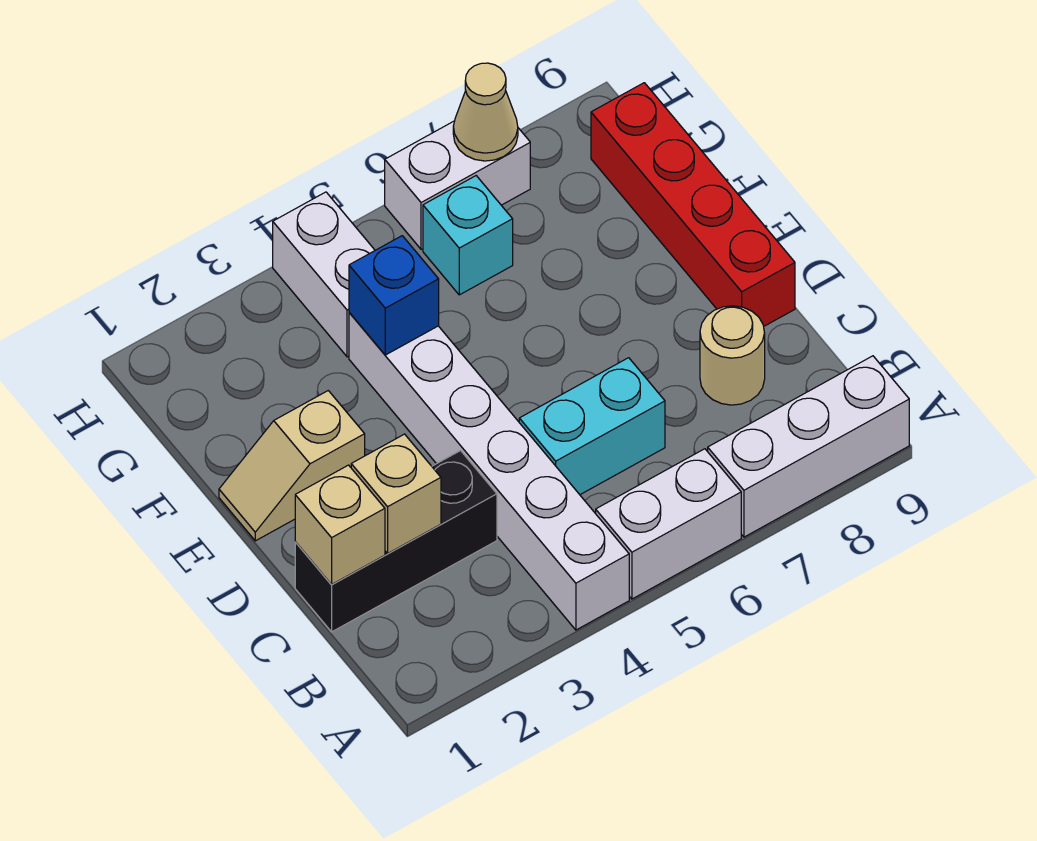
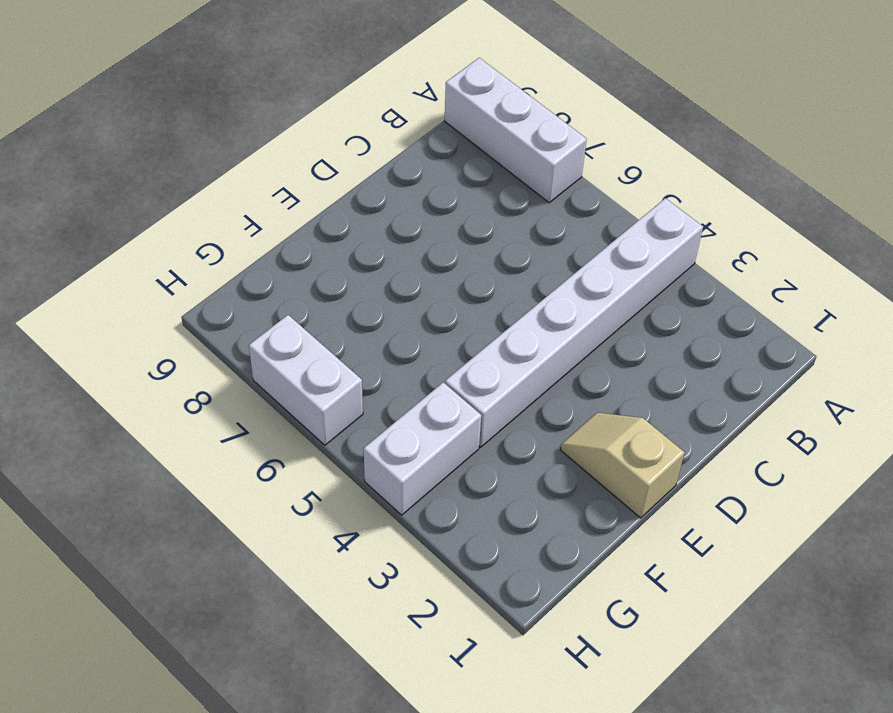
tan 1x2 slope [561,413,684,518] -> tan 1x2 slope turned to [219,391,365,541]
none -> white 1x2 brick [596,449,741,599]
none -> black 1x3 brick [295,451,497,632]
none -> cyan 1x2 brick [519,358,665,495]

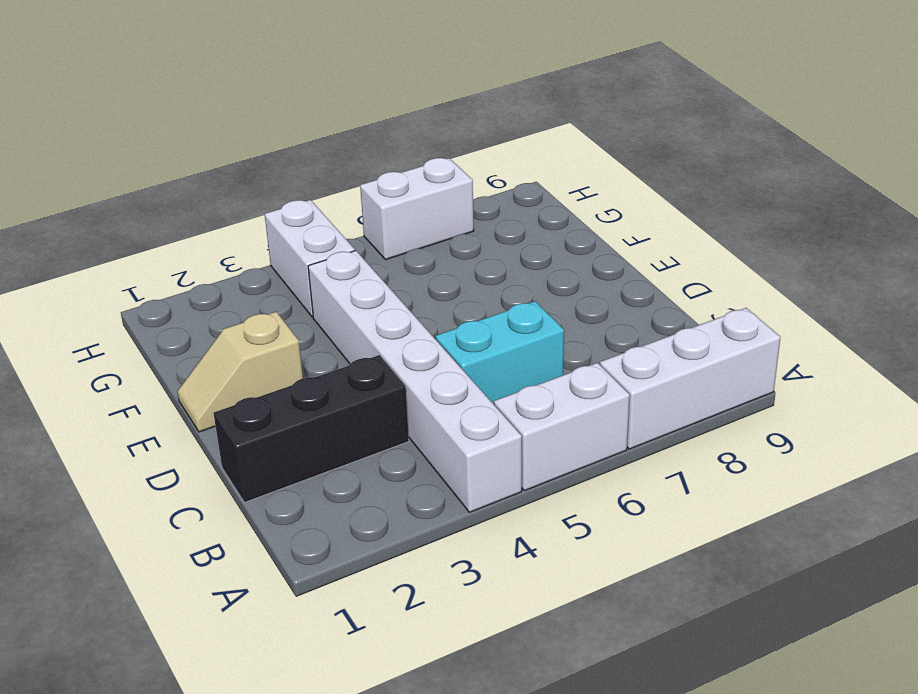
none -> tan 1x1 round brick [700,306,765,405]
none -> red 1x4 brick [591,83,795,326]
none -> cyan 1x1 brick [423,176,513,295]

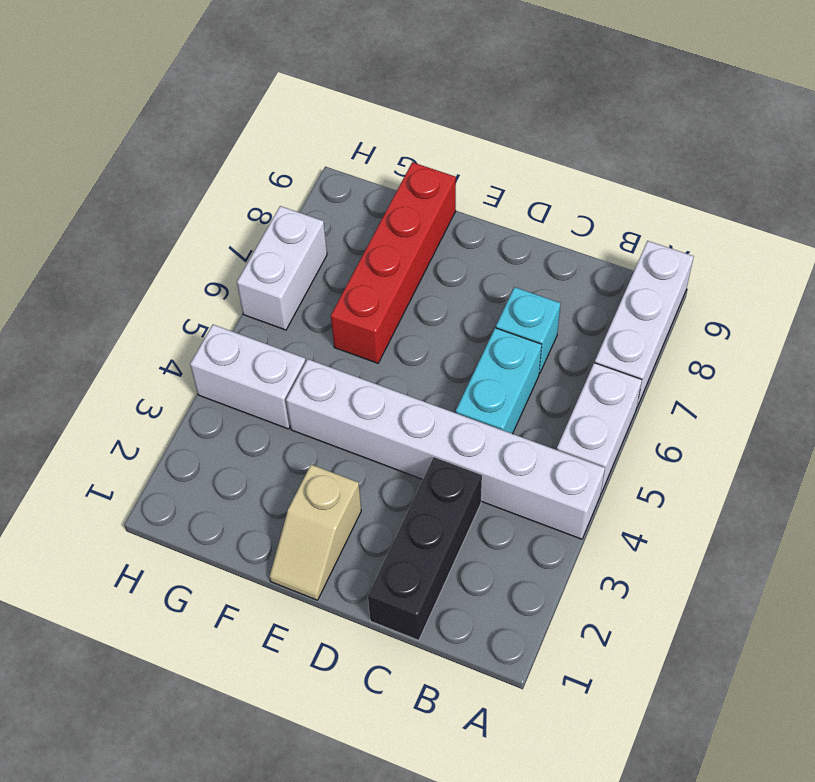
cyan 1x1 brick [496,287,561,374] -> cyan 1x1 brick moved to [423,176,513,295]
red 1x4 brick [331,162,456,363] -> red 1x4 brick turned to [591,83,795,326]
none -> tan 1x1 round brick [700,306,765,405]
none -> tan 1x1 brick [295,465,385,585]
none -> tan 1x1 brick [351,434,441,553]

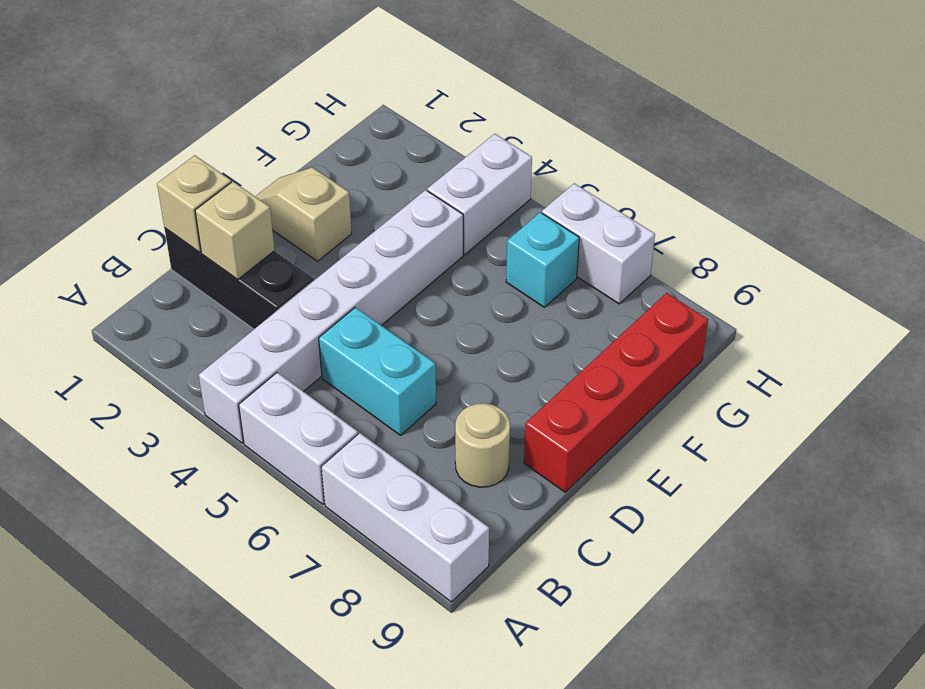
none -> blue 1x1 brick [349,236,439,355]
none -> tan 1x1 cone [453,63,518,161]

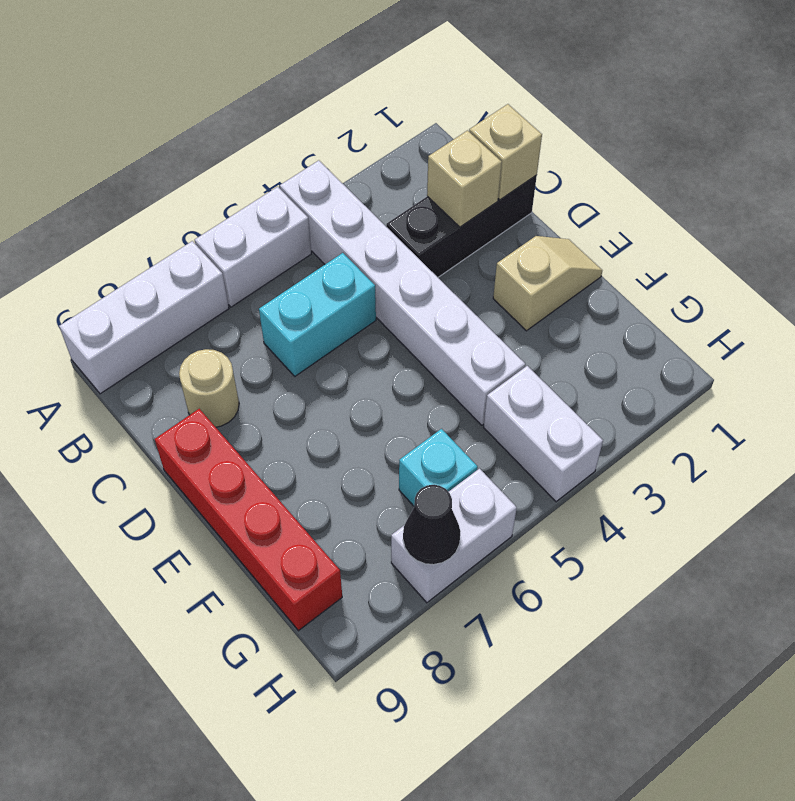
black 1x1 cone [403,485,461,565] -> tan 1x1 cone [453,63,518,161]
none -> blue 1x1 brick [349,236,439,355]

